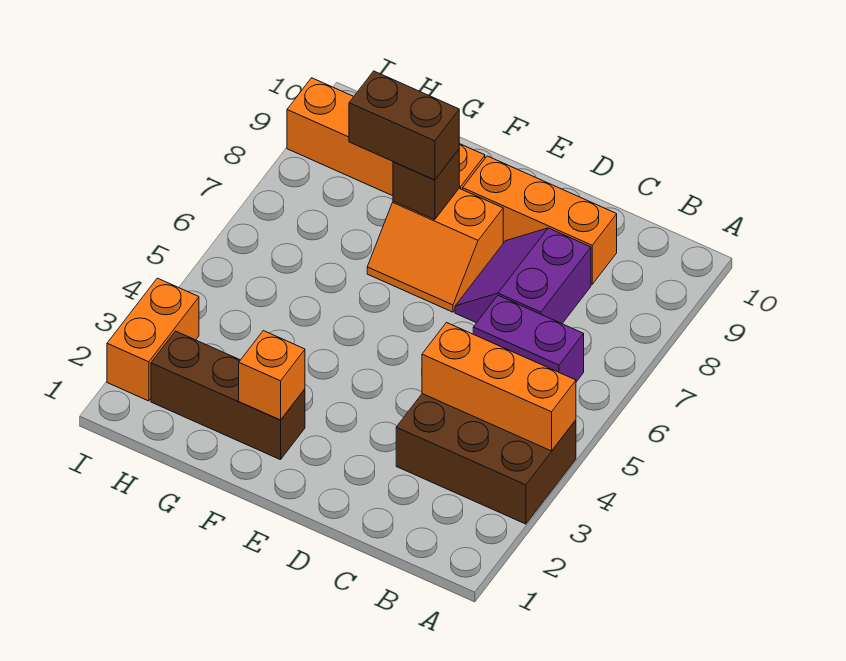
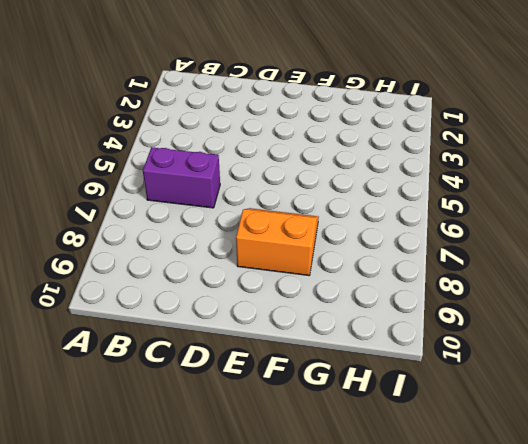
none -> brown 2x3 brick [396,394,576,524]
none -> purple 2x2 slope [455,228,591,324]
none -> orange 1x3 brick [463,156,617,284]

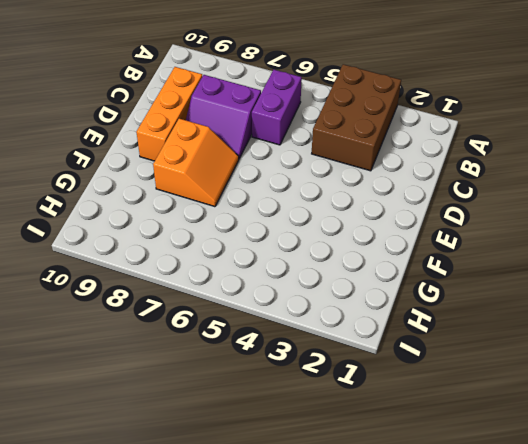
none -> brown 1x3 brick [151,331,305,460]
none -> orange 1x4 brick [287,78,485,196]
none -> orange 1x2 brick [107,278,199,401]

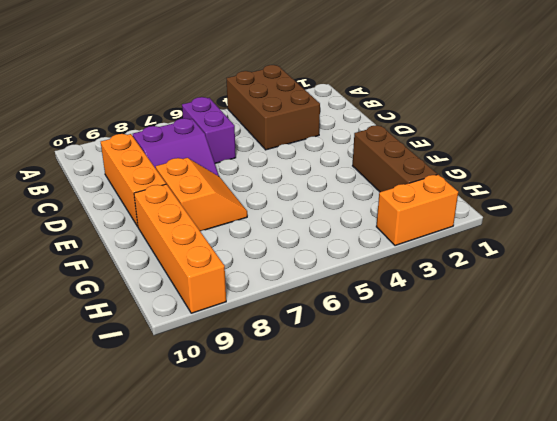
none -> orange 1x3 brick [422,323,576,451]
none -> orange 1x1 brick [239,331,305,420]
none -> brown 1x1 brick [393,150,459,220]

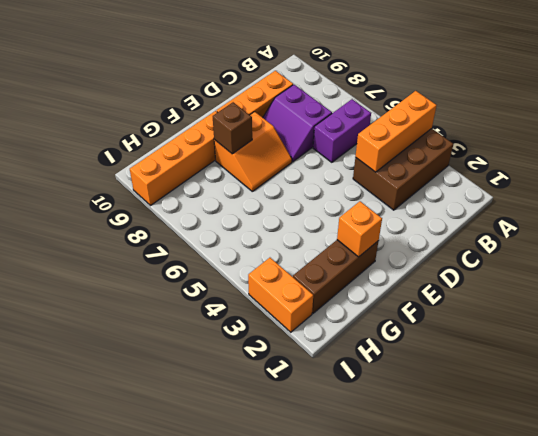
none -> brown 1x2 brick [349,71,459,180]

